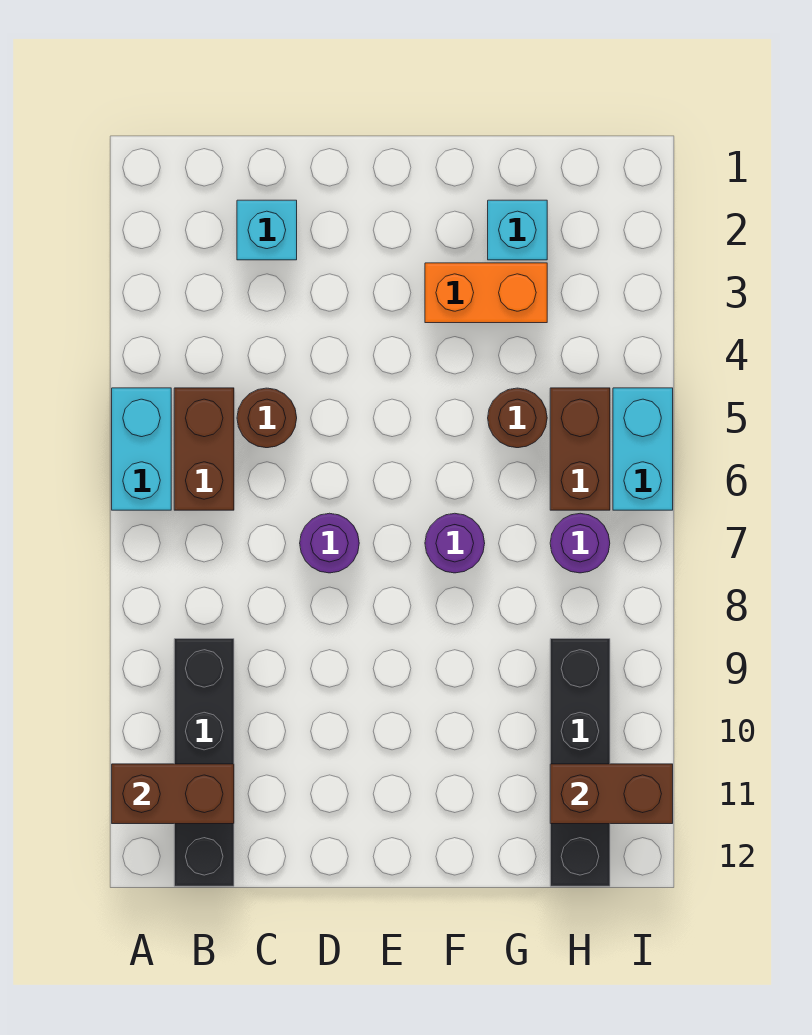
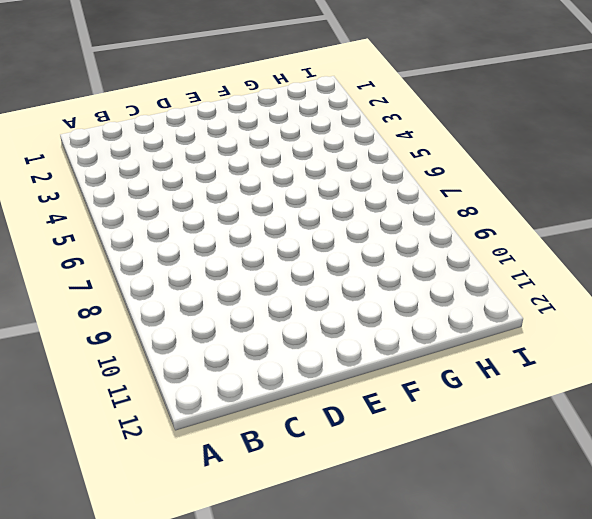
none -> cyan 1x2 brick [112,388,171,510]
none -> brown 1x2 brick [174,388,234,510]
none -> black 1x4 brick [174,639,234,886]

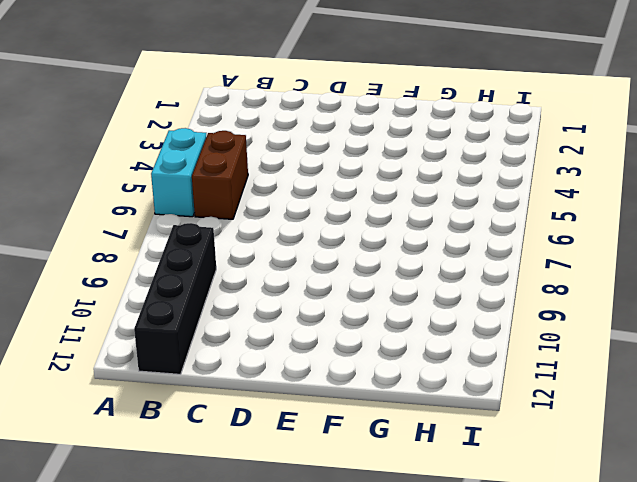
none -> cyan 1x1 brick [237,200,297,260]
none -> brown 1x1 round brick [237,388,297,448]
none -> purple 1x1 round brick [300,513,359,573]

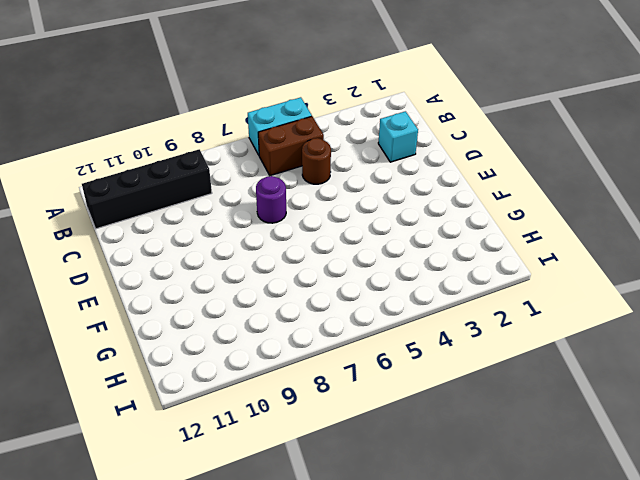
none -> orange 1x2 brick [425,263,547,323]
none -> purple 1x1 round brick [425,513,485,573]
none -> cyan 1x1 brick [488,200,547,260]

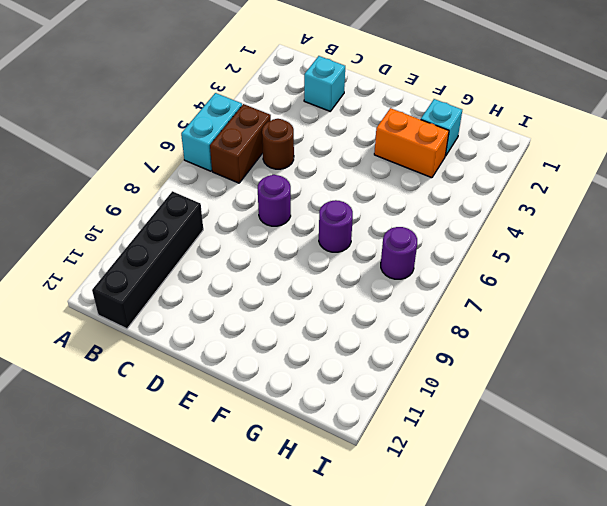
none -> brown 1x1 round brick [488,388,547,448]
none -> brown 1x2 brick [550,388,610,510]
none -> black 1x4 brick [550,639,610,886]

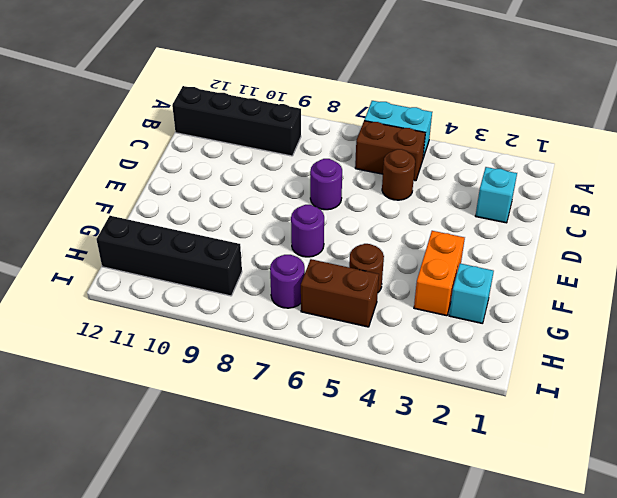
none -> cyan 1x2 brick [613,388,673,510]
none -> brown 1x2 brick [112,764,234,824]
none -> brown 1x2 brick [550,764,673,824]

